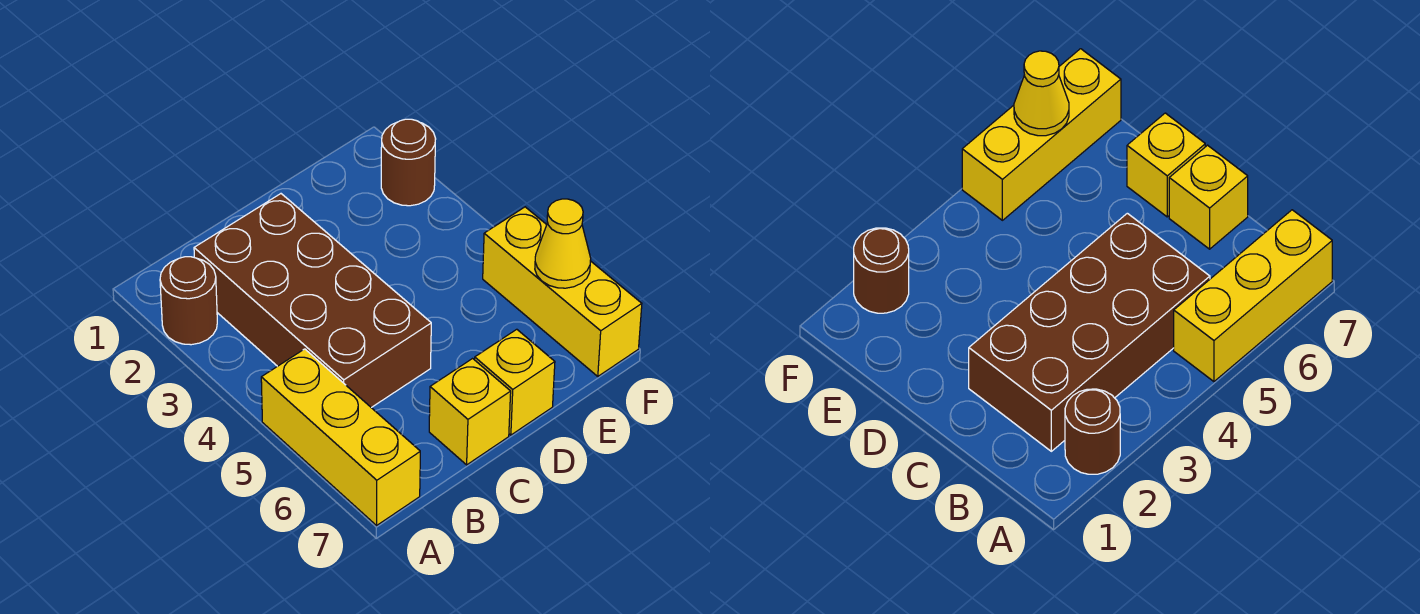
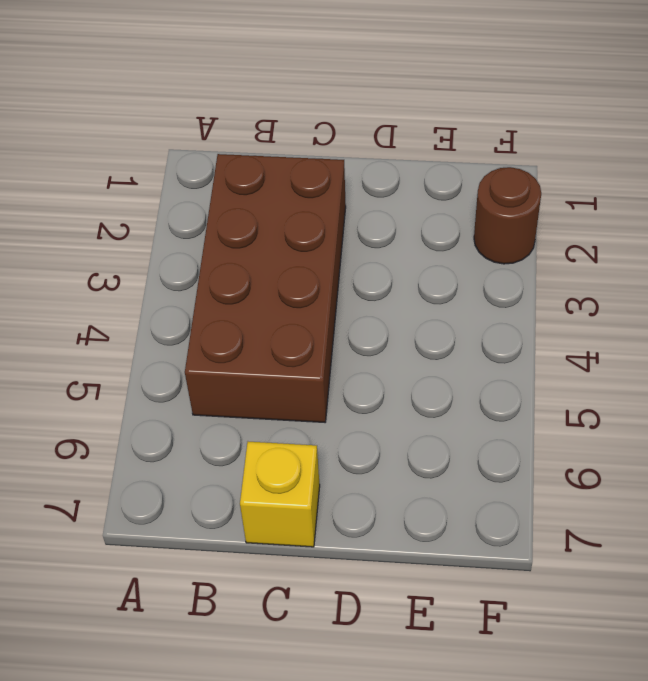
none -> brown 1x1 round brick [160,257,217,345]
none -> yellow 1x3 brick [261,349,420,525]

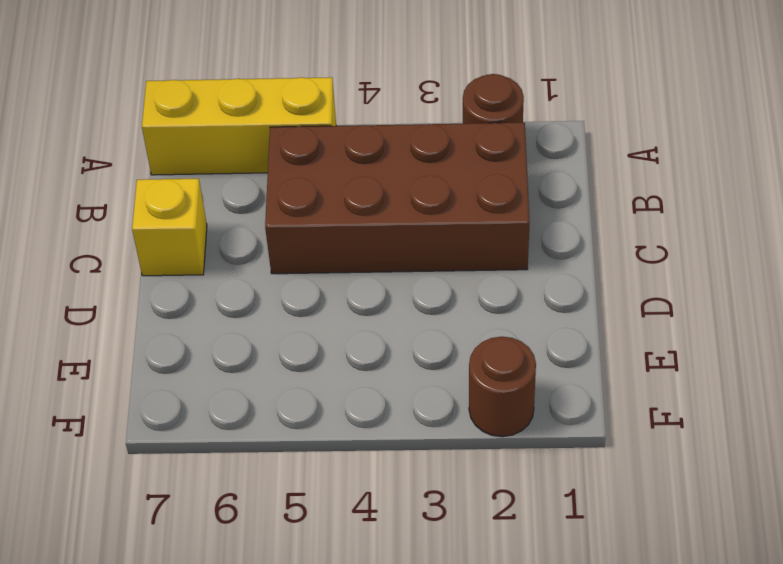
none -> yellow 1x1 brick [475,329,555,435]
none -> yellow 1x3 brick [483,207,642,376]

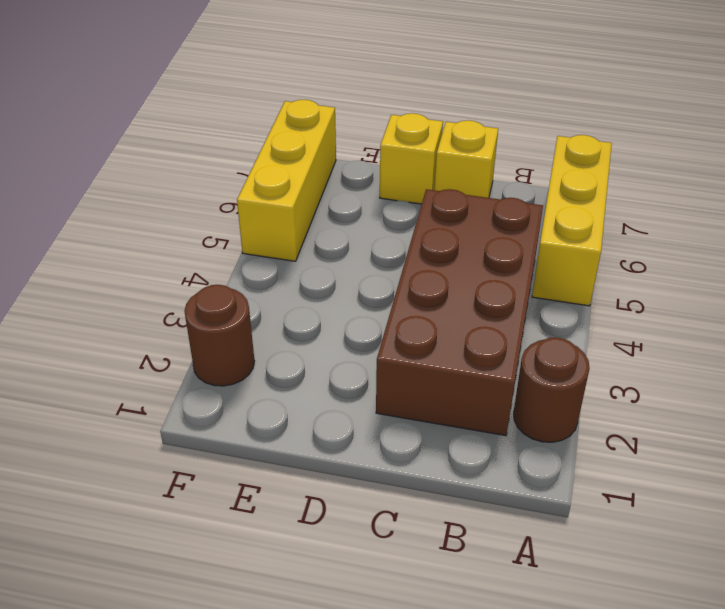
none -> yellow 1x1 cone [535,199,591,288]

